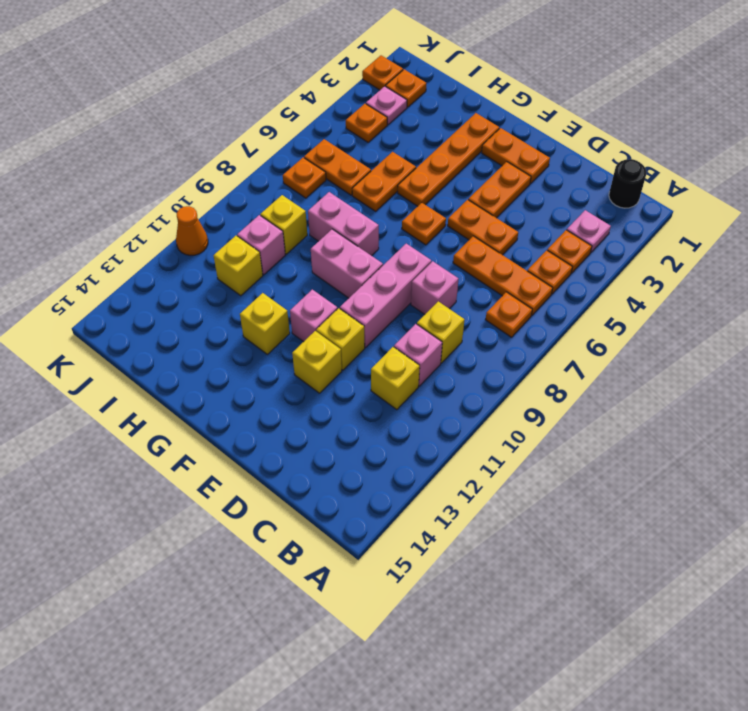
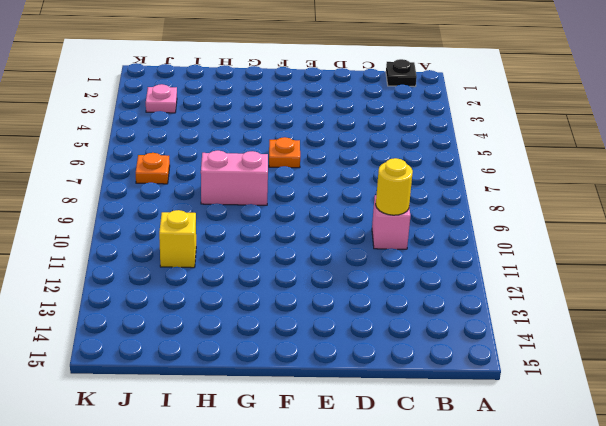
black 1x1 plate [386,59,417,87] -> black 1x1 round brick [609,159,646,208]
yellow 1x1 round brick [376,158,413,215] -> none
none -> pink 1x1 plate [567,210,611,252]
none -> orange 1x1 plate [547,230,592,273]
none -> orange 1x1 plate [528,250,572,294]
none -> orange 1x3 plate [453,236,553,315]

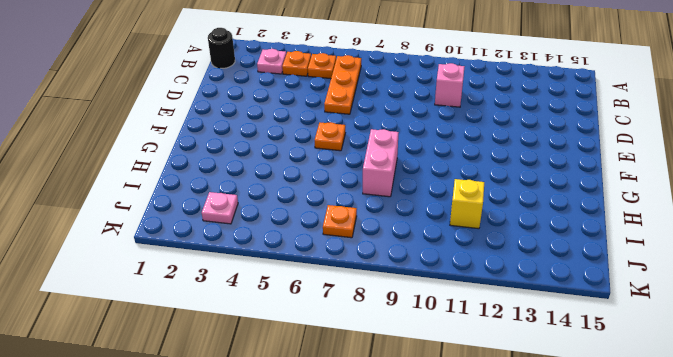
none -> orange 1x1 plate [486,292,532,337]
none -> yellow 1x1 brick [417,301,464,363]
none -> yellow 1x1 brick [371,347,420,410]
none -> orange 1x2 plate [448,200,518,255]

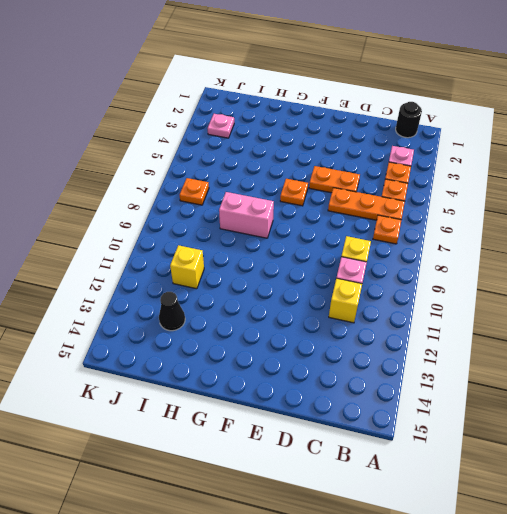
black 1x1 cone [159,292,185,331] -> none
none -> pink 1x1 brick [411,261,458,314]
none -> orange 1x2 plate [482,128,550,184]
none -> orange 1x2 plate [468,162,531,218]
none -> pink 1x3 brick [340,244,431,348]

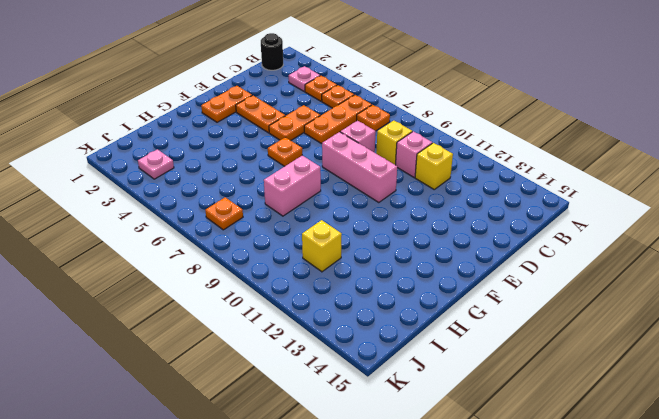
none -> yellow 1x1 brick [316,308,365,370]
none -> yellow 1x1 brick [292,331,342,393]
none -> pink 1x2 brick [311,229,383,298]
none -> pink 1x1 brick [290,290,337,342]

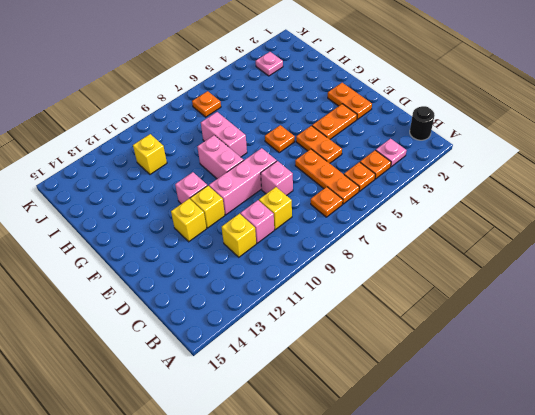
none -> orange 1x4 plate [398,113,499,206]
none -> yellow 1x1 brick [240,293,290,354]
none -> orange 1x2 plate [352,152,416,211]
none -> orange 1x2 plate [304,139,371,195]

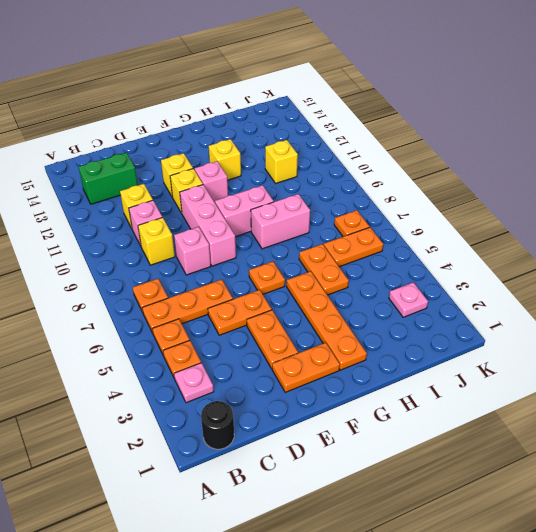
green 1x2 brick [79,153,138,204] -> none
none -> yellow 1x1 brick [260,195,307,254]
none -> pink 1x1 brick [237,215,285,275]
none -> orange 1x1 plate [386,69,426,107]
none -> orange 1x1 plate [346,104,387,142]

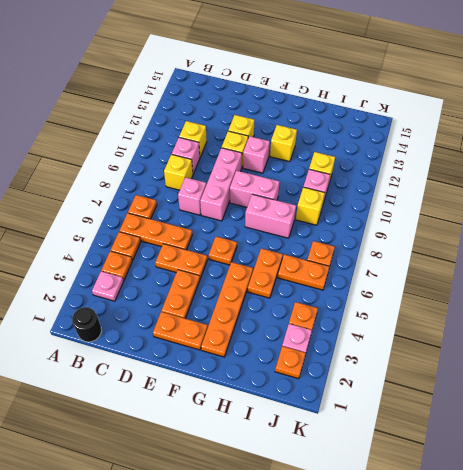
none -> orange 1x1 plate [362,55,403,90]
none -> orange 1x1 cone [176,206,208,255]

